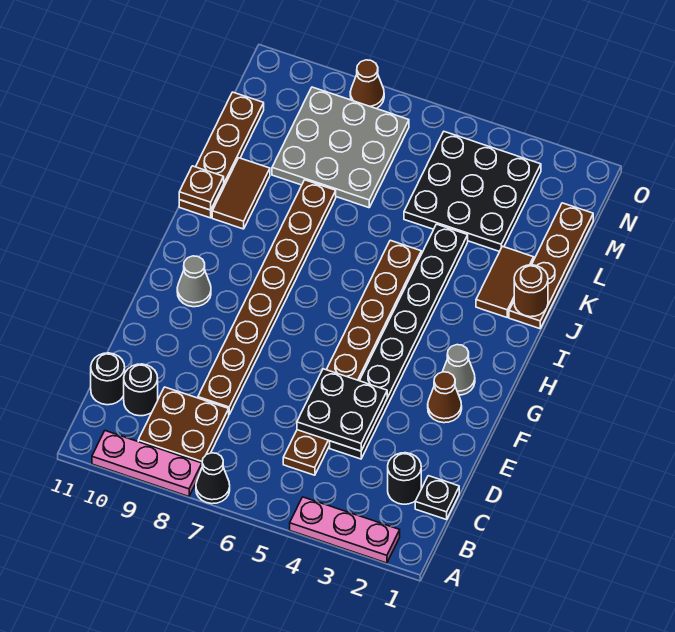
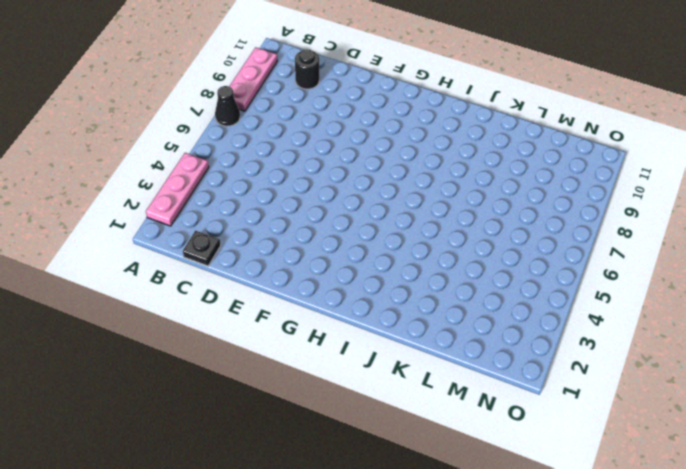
none -> brown 2x2 plate [138,387,229,463]
none -> black 1x1 round brick [388,453,421,504]
none -> brown 1x8 plate [283,240,421,475]

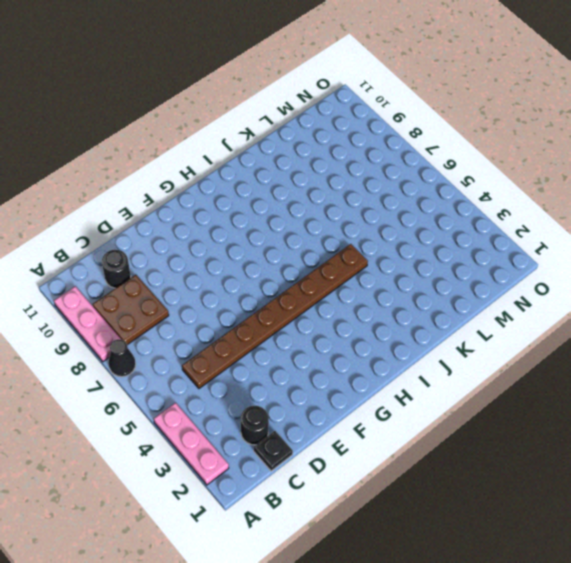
none -> black 1x1 round brick [91,353,125,405]
none -> black 1x8 plate [330,224,468,459]
none -> brown 1x8 plate [198,180,336,414]

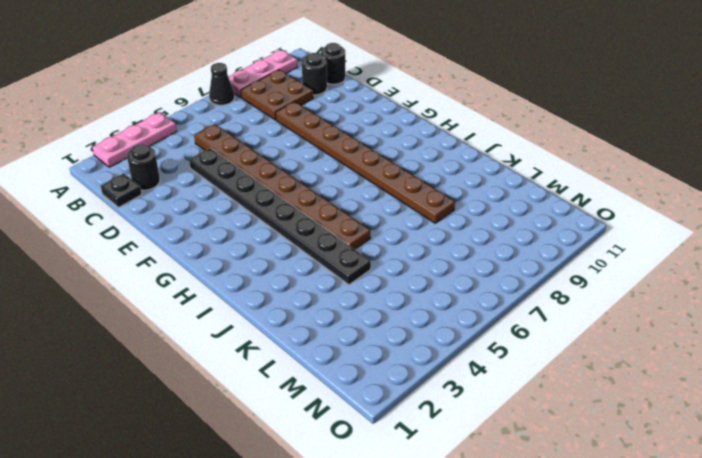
none -> brown 1x1 cone [428,372,462,423]
none -> grey 1x1 cone [443,345,475,395]
none -> grey 1x1 cone [177,256,211,307]

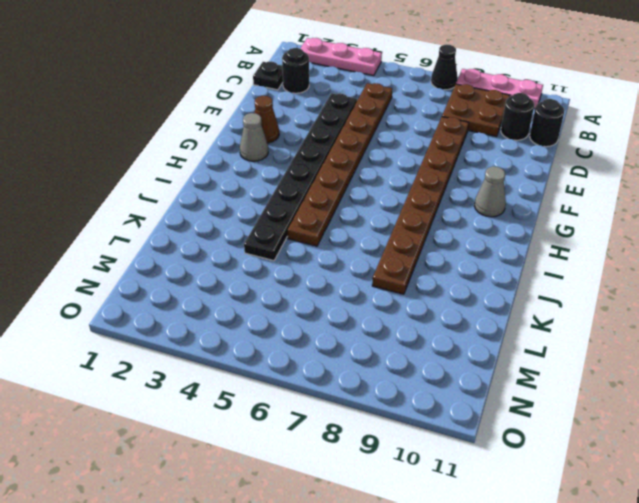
none -> brown 1x4 plate [509,203,593,329]
none -> brown 1x2 tile [476,246,534,317]
none -> brown 1x2 tile [212,158,270,229]

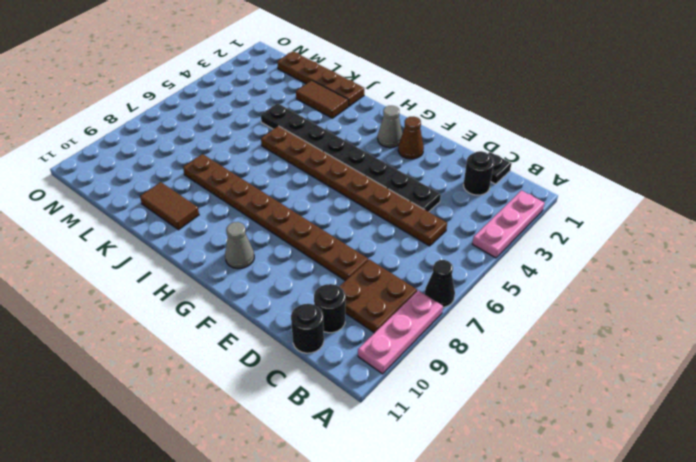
none -> brown 1x4 plate [179,92,264,218]
none -> black 3x3 plate [404,132,541,252]
none -> grey 3x3 plate [272,87,409,208]

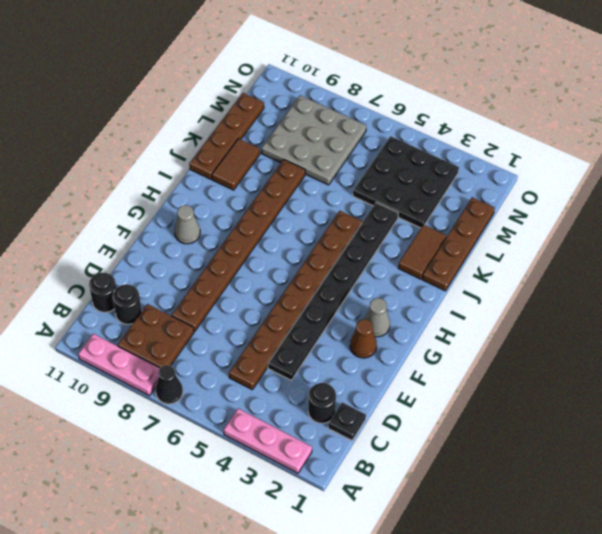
none -> brown 1x1 cone [350,60,384,109]
none -> black 2x2 plate [297,369,387,451]
none -> brown 1x1 round brick [514,265,548,317]

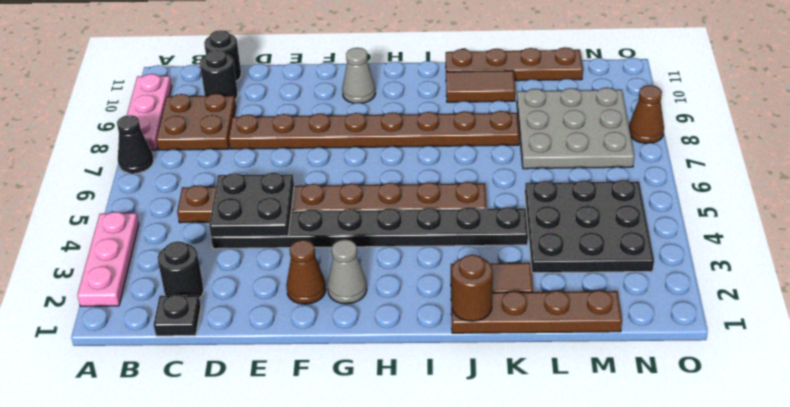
none -> brown 1x1 plate [179,166,224,210]

